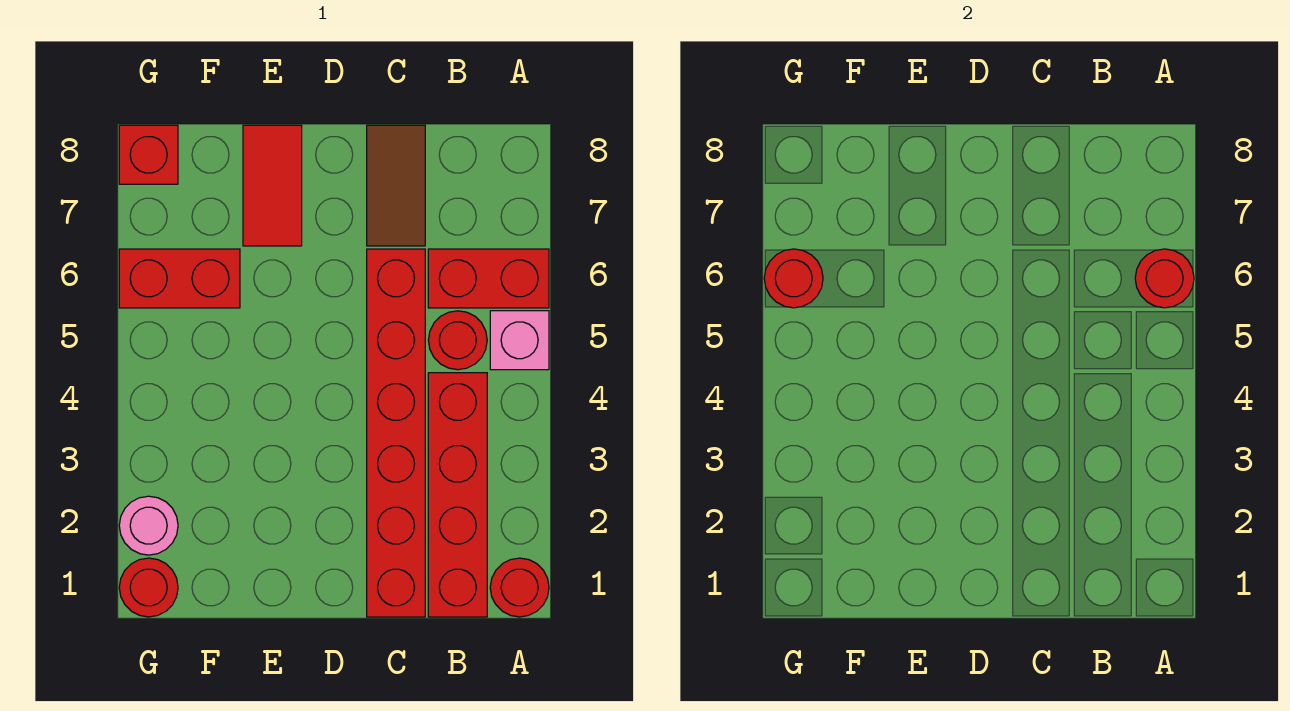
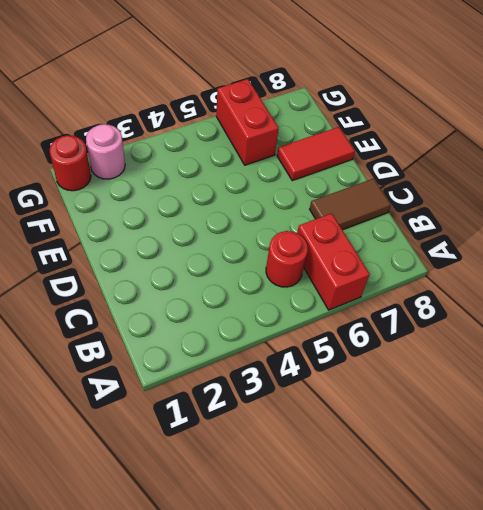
none -> red 1x1 round brick [490,558,549,617]
none -> pink 1x1 brick [490,311,549,370]
none -> red 1x4 brick [428,373,487,617]

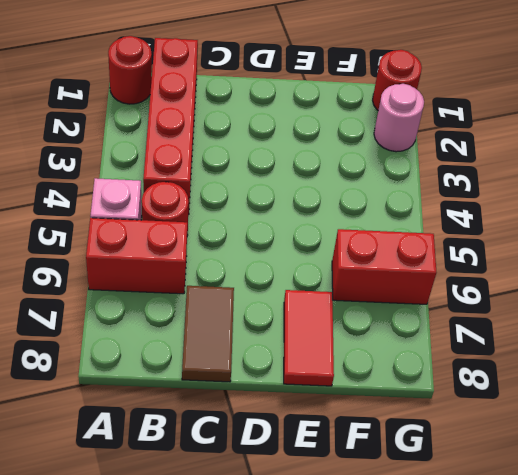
none -> red 1x6 brick [367,249,425,617]
none -> red 1x1 brick [119,125,178,184]
none -> red 1x1 round brick [1135,249,1194,308]

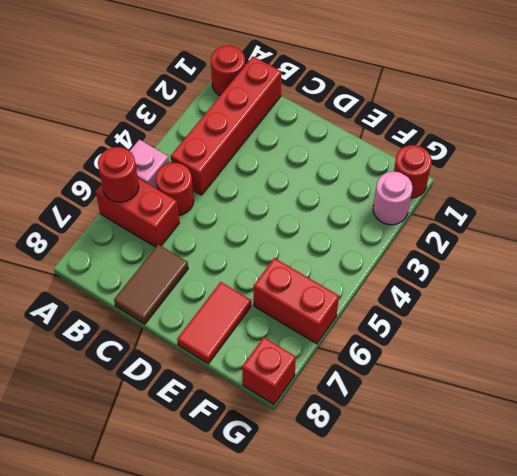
none -> red 1x6 brick [367,249,425,617]
none -> red 1x1 round brick [764,249,823,308]

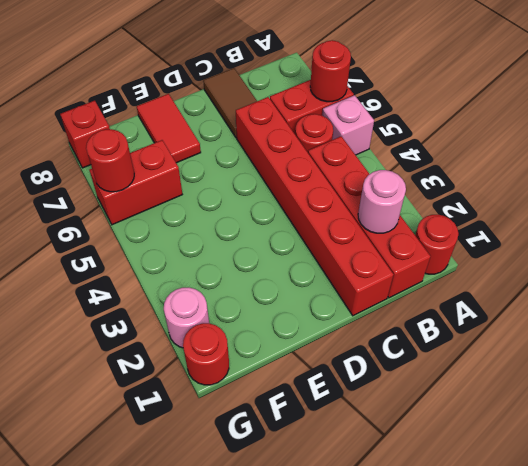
pink 1x1 round brick [358,170,406,233] -> none

